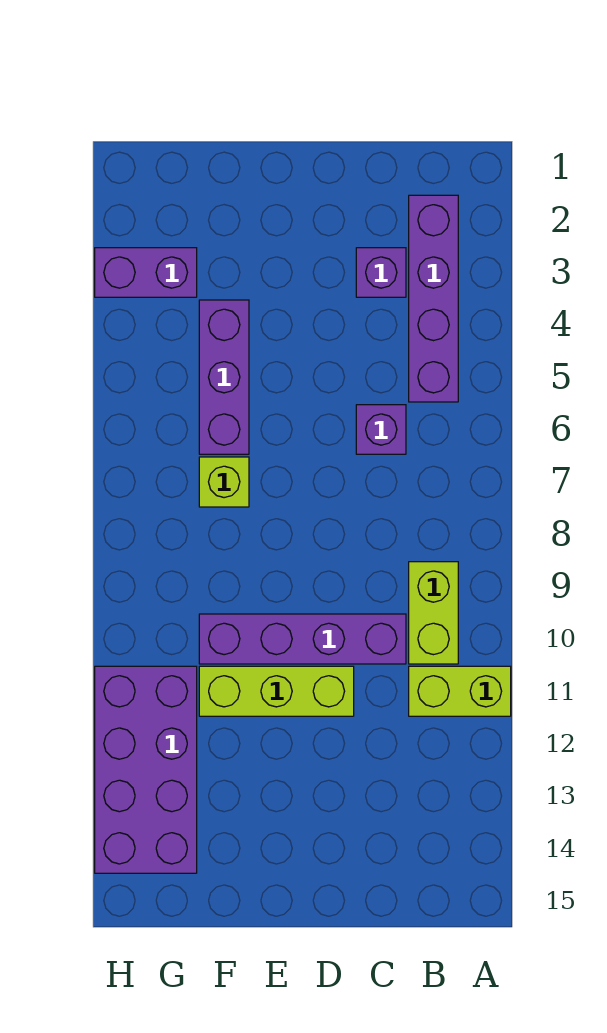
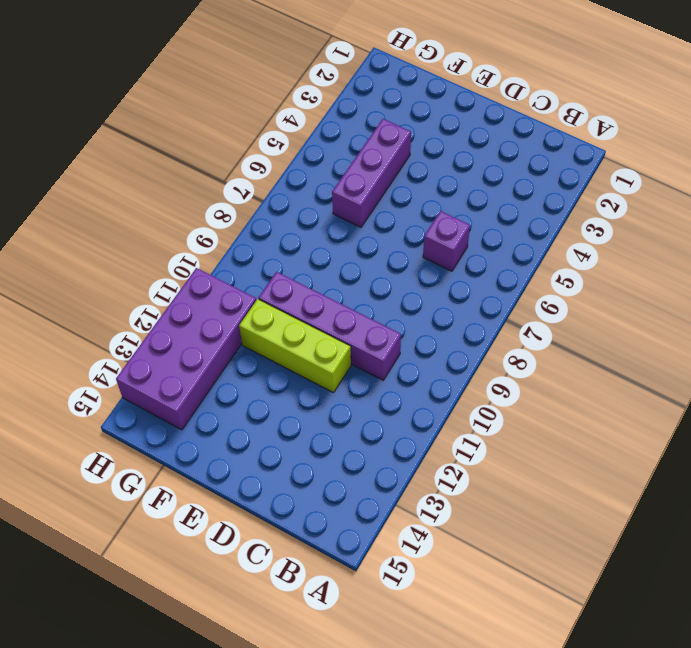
none -> lime 1x2 brick [409,666,511,716]
none -> purple 1x4 brick [409,195,458,402]

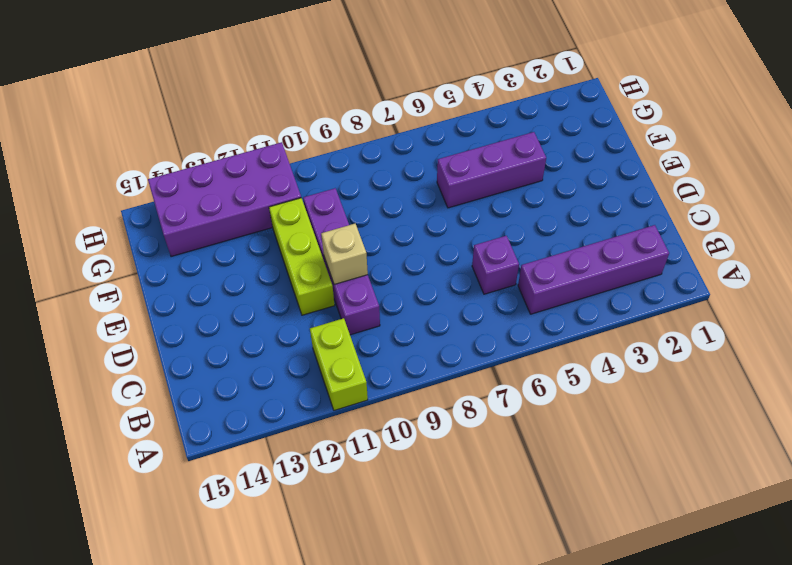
tan 1x1 brick [321,223,368,285] -> none
none -> lime 1x2 brick [409,562,458,664]
none -> purple 1x1 brick [356,248,406,297]

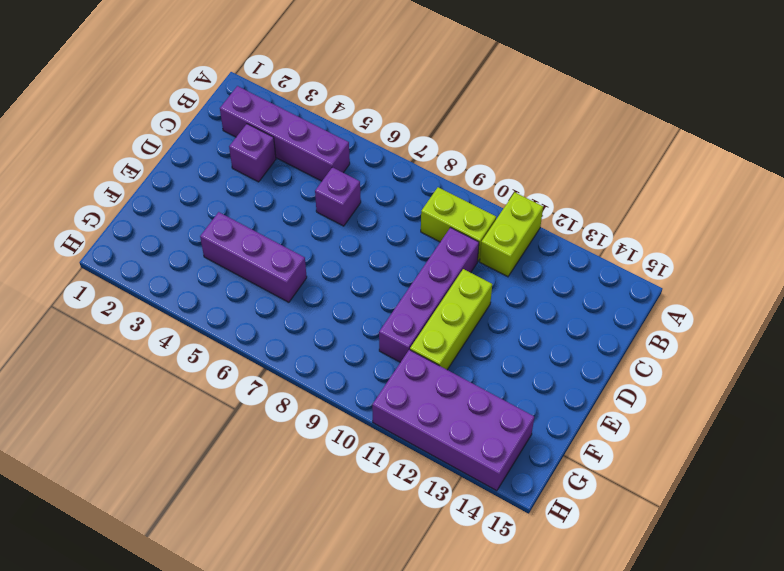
none -> lime 1x1 brick [199,457,249,507]
none -> purple 1x2 brick [95,248,197,297]

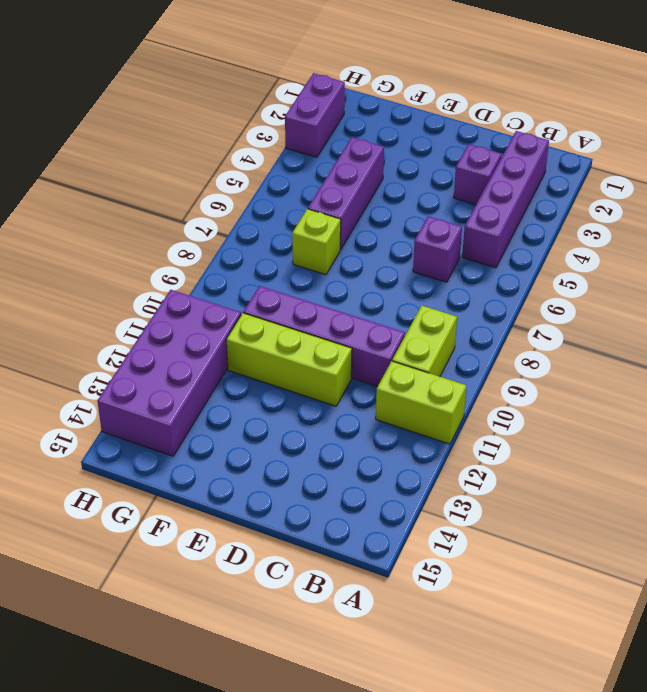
purple 1x2 brick [285,73,345,157] -> purple 1x2 brick turned to [95,248,197,297]

